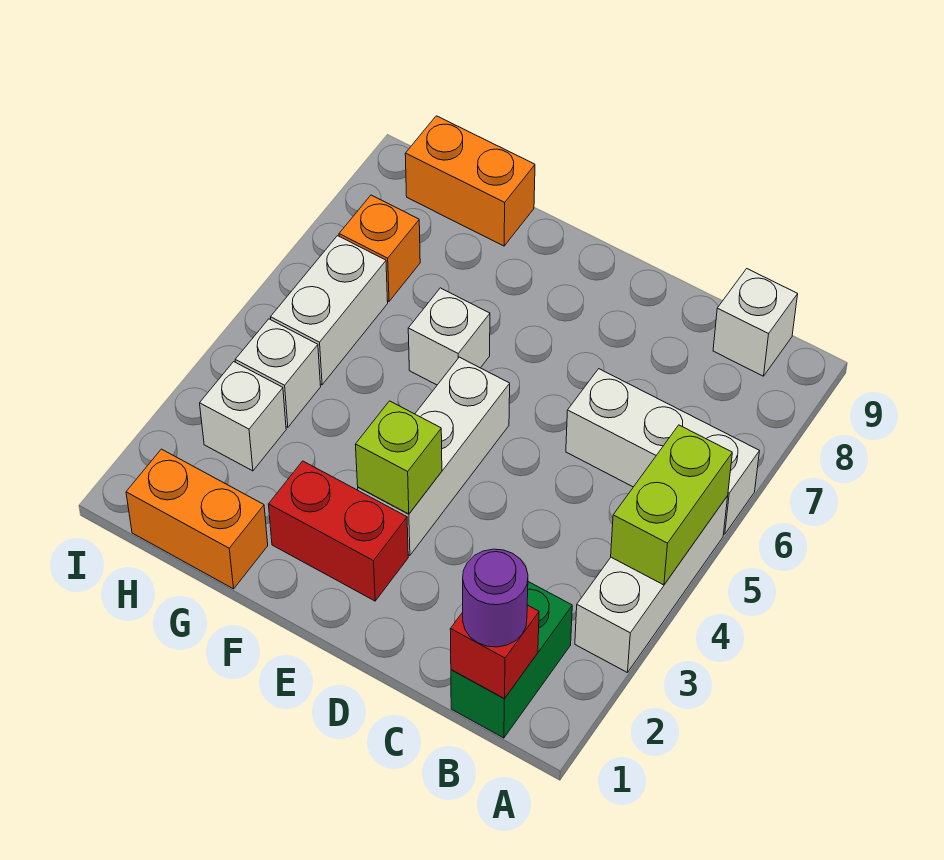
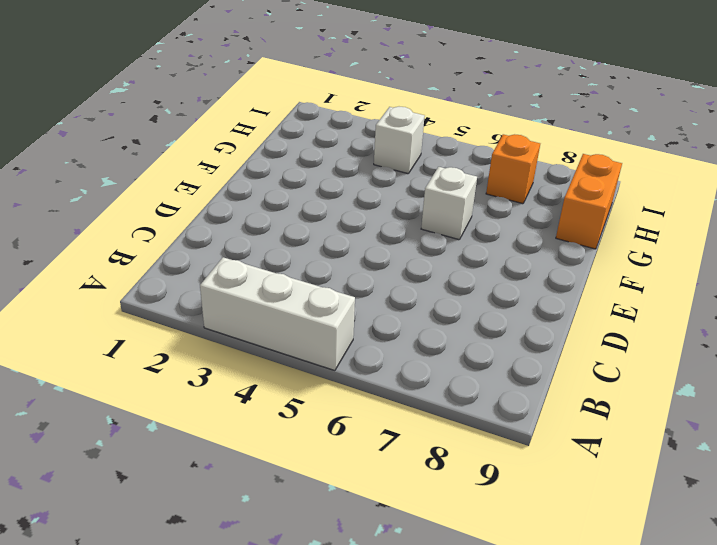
none -> white 1x3 brick [566,369,759,534]
none -> green 1x2 brick [451,582,572,738]
none -> white 1x1 brick [713,269,798,376]

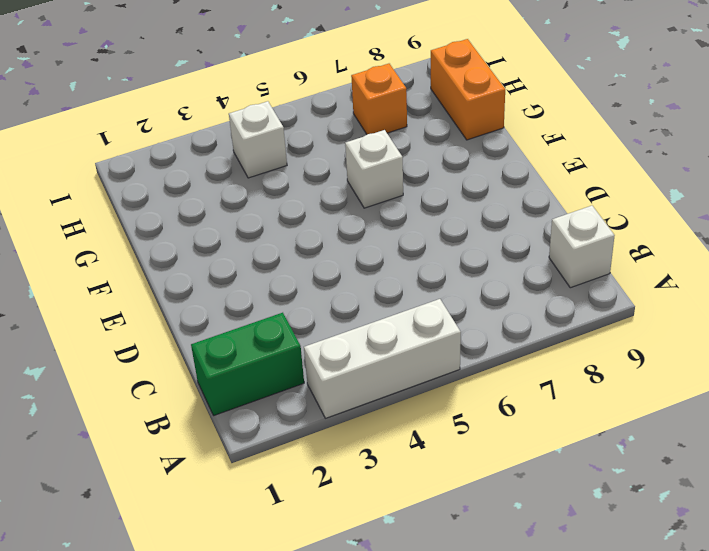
none -> white 1x3 brick [566,369,759,534]
none -> red 1x2 brick [268,461,408,601]
none -> white 1x3 brick [358,357,510,555]

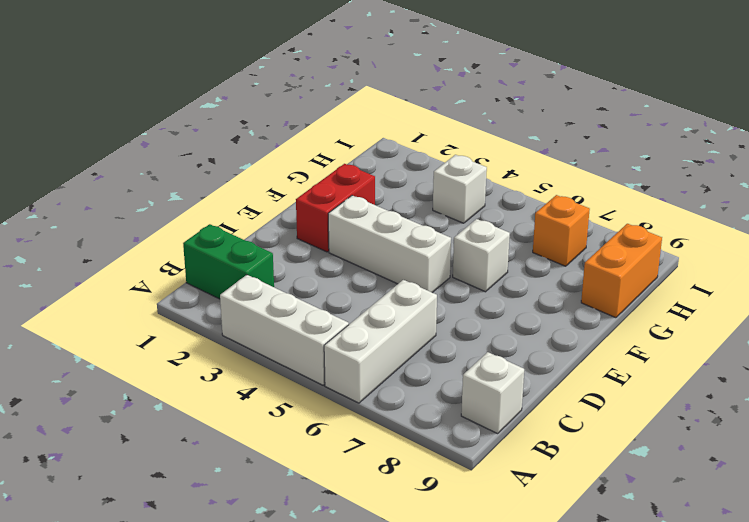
none -> orange 1x2 brick [126,449,268,589]
none -> white 1x1 brick [200,362,286,471]
none -> white 1x2 brick [271,236,388,385]

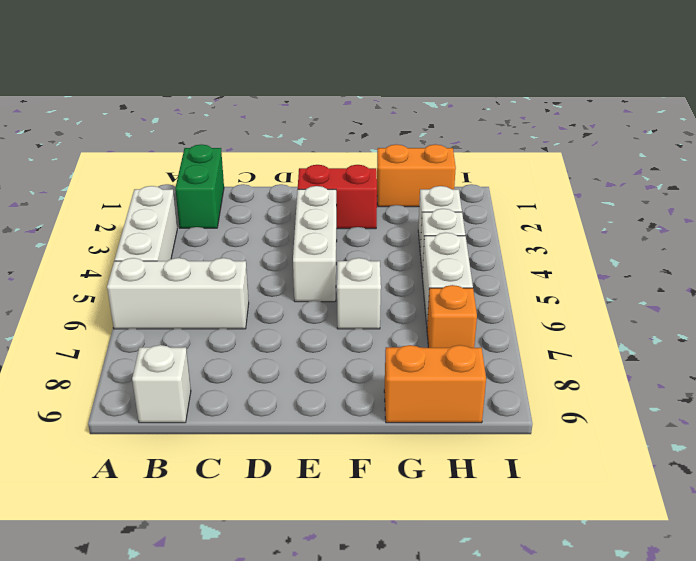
none -> lime 1x2 brick [611,425,732,585]
none -> red 1x1 brick [450,605,539,699]
none -> lime 1x1 brick [356,401,442,514]

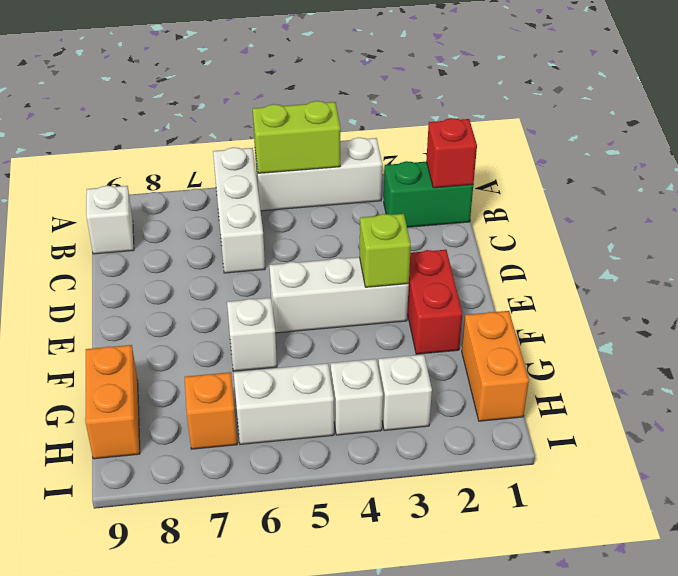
none -> purple 1x1 round brick [463,549,528,647]

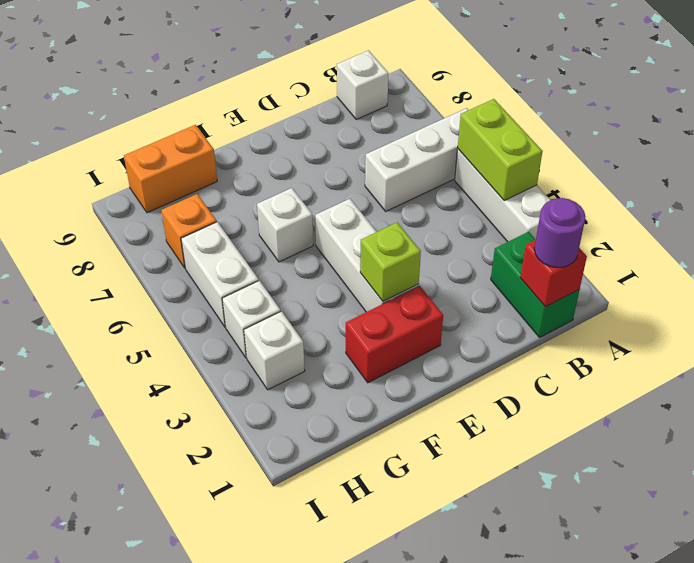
none -> orange 1x2 brick [126,449,268,589]

